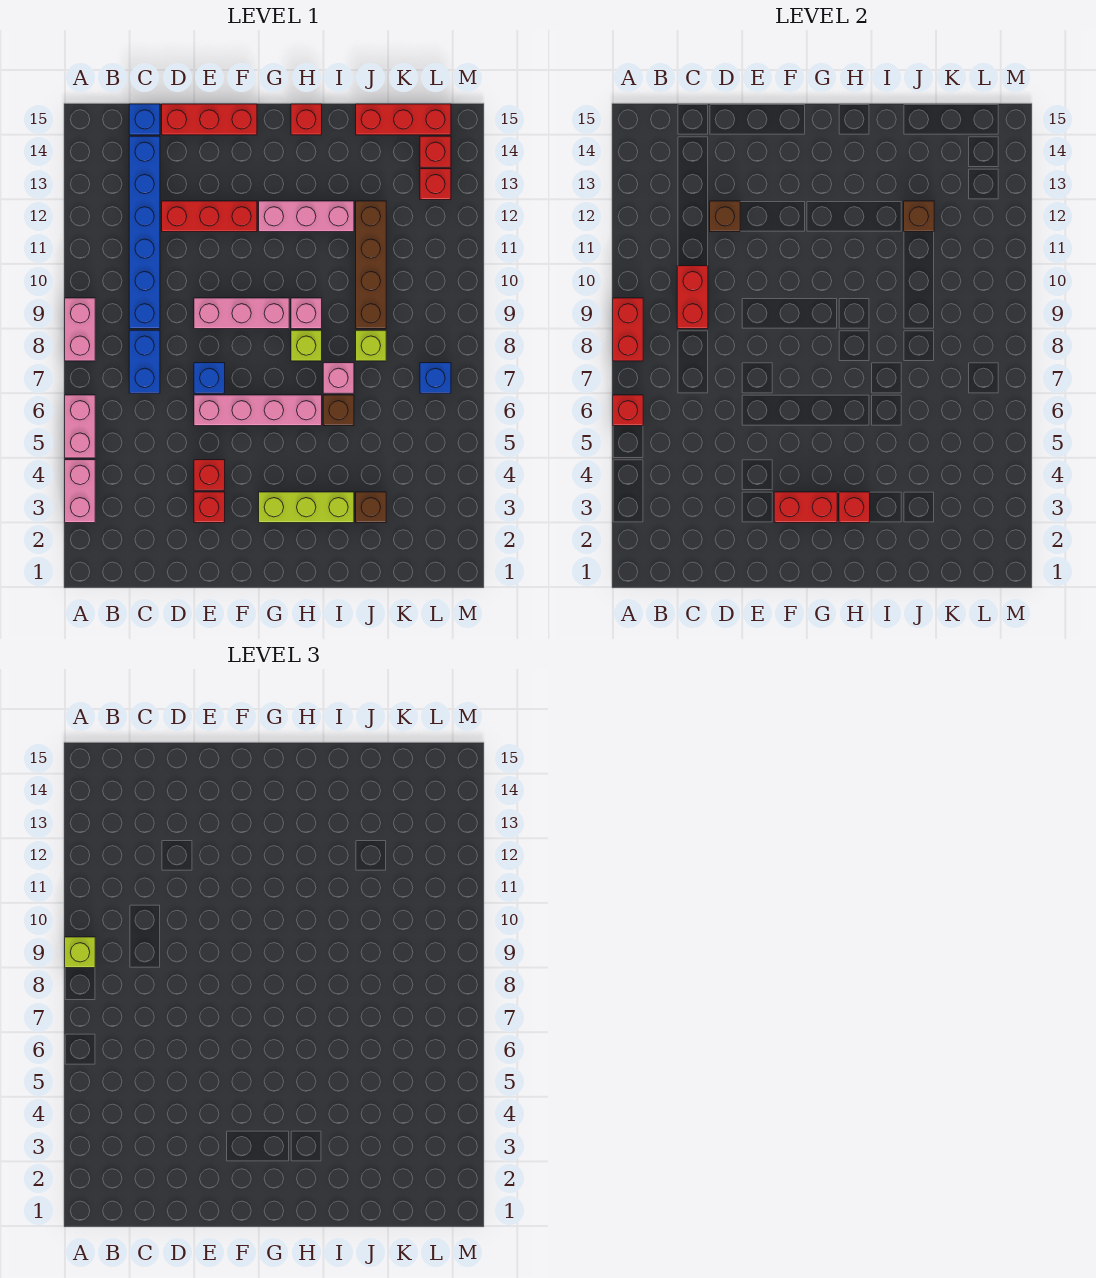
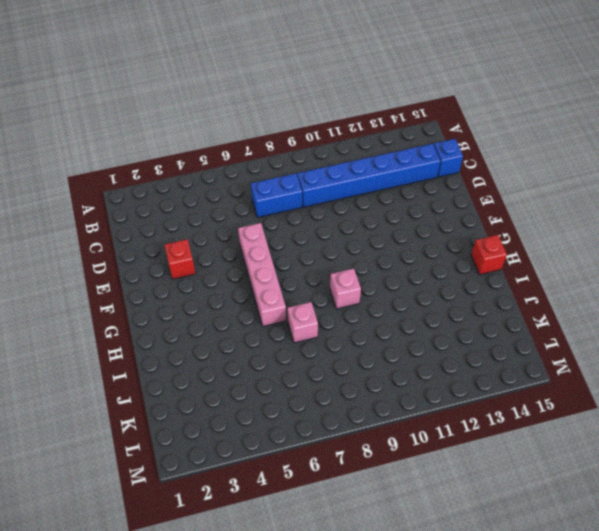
none -> pink 1x2 brick [65,460,95,523]
none -> pink 1x2 brick [65,395,95,458]
none -> pink 1x2 brick [65,298,95,361]
none -> red 1x3 brick [162,201,257,232]

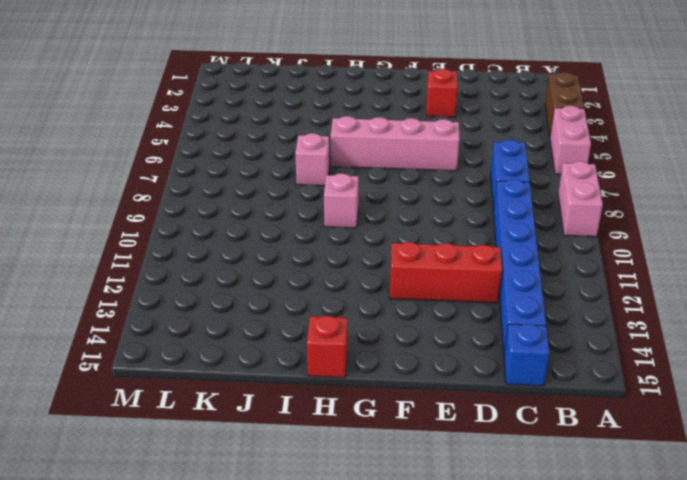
brown 1x2 brick [545,72,584,136] -> pink 1x2 brick [65,460,95,523]
none -> red 1x3 brick [162,104,257,135]
none -> red 1x1 brick [194,460,225,490]
none -> blue 1x1 brick [194,363,225,393]
none -> pink 1x3 brick [194,298,289,329]

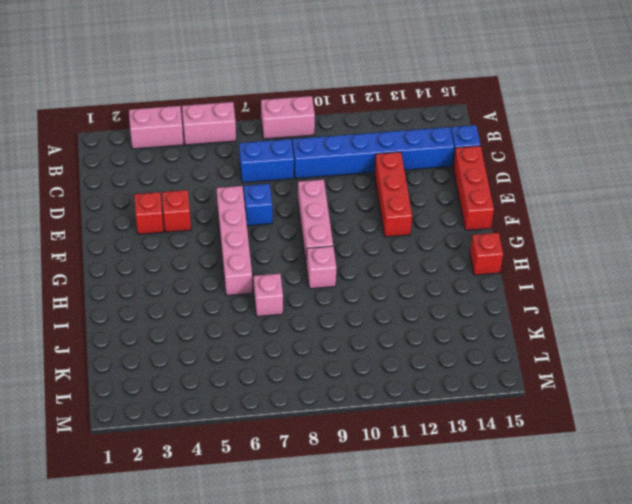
none -> lime 1x3 brick [259,492,354,523]
none -> pink 1x3 brick [259,201,354,232]
none -> lime 1x1 brick [291,330,322,361]
none -> brown 1x1 brick [323,395,354,426]

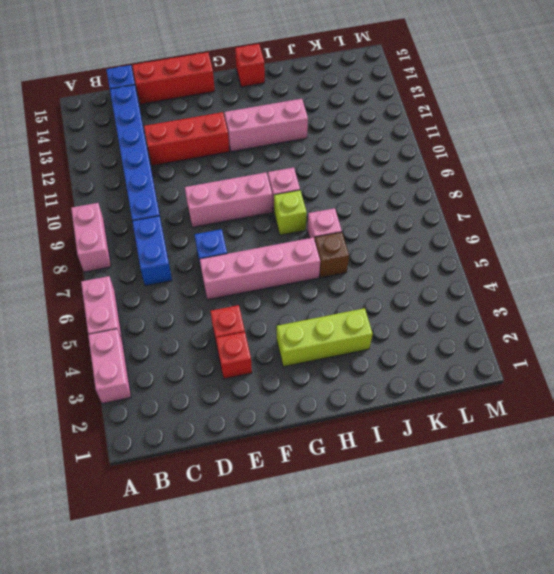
none -> brown 1x1 brick [356,492,386,523]
none -> lime 1x1 brick [356,330,386,361]
none -> brown 1x4 brick [356,201,386,329]
none -> red 1x3 brick [356,104,451,135]

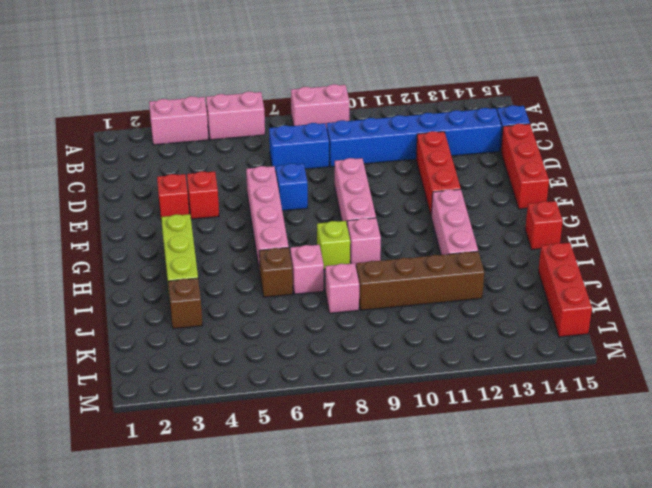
pink 1x1 brick [325,263,359,313] -> lime 1x1 brick [356,330,386,361]
none -> blue 1x1 brick [420,363,451,393]
none -> red 1x1 brick [420,169,451,200]
none -> red 1x1 brick [420,136,451,167]
none -> red 1x1 brick [613,395,643,426]

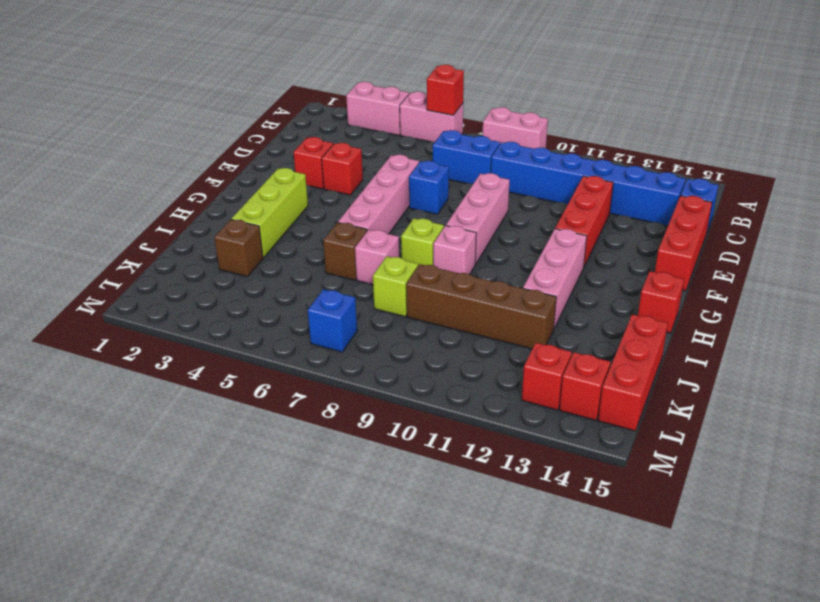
none -> red 1x2 brick [613,298,643,361]
none -> red 1x2 brick [677,266,708,329]
none -> brown 1x1 brick [710,201,740,232]
none -> red 1x2 brick [774,492,837,523]

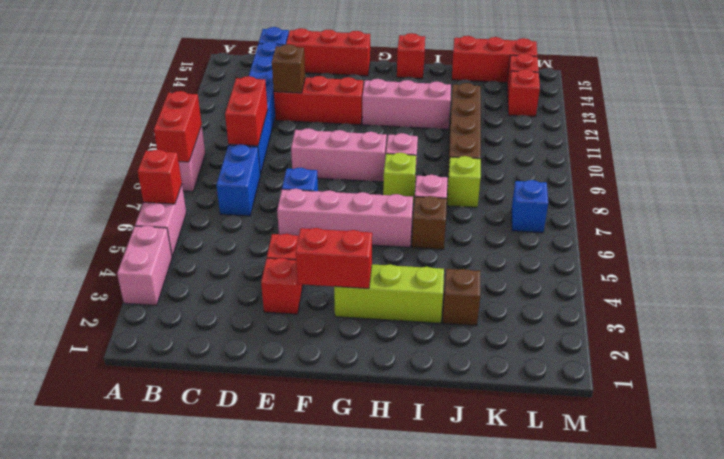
none -> red 1x1 brick [839,492,870,523]
none -> brown 1x1 brick [904,201,934,232]
none -> lime 1x1 brick [65,937,95,968]

